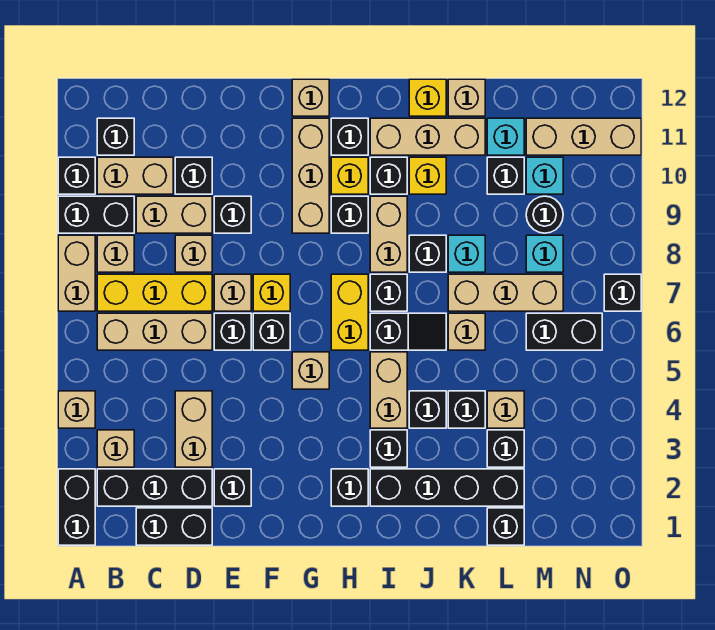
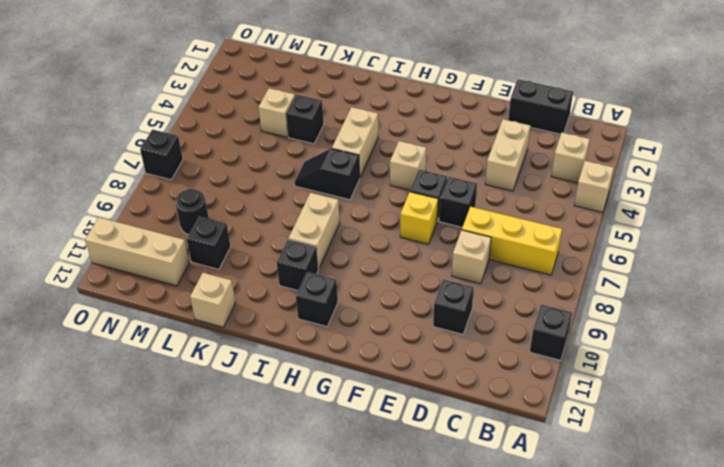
none -> black 1x2 brick [58,469,95,545]
none -> tan 1x2 brick [58,235,95,311]
none -> black 1x2 brick [58,196,134,233]
none -> black 1x3 brick [97,469,212,506]

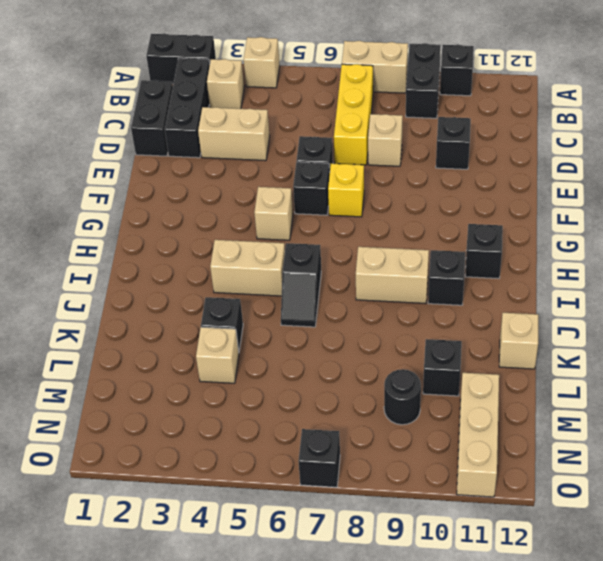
none -> tan 1x3 brick [97,313,212,350]
none -> tan 1x1 brick [97,235,134,272]
none -> tan 1x2 brick [97,157,173,194]
none -> black 1x1 brick [97,118,134,155]

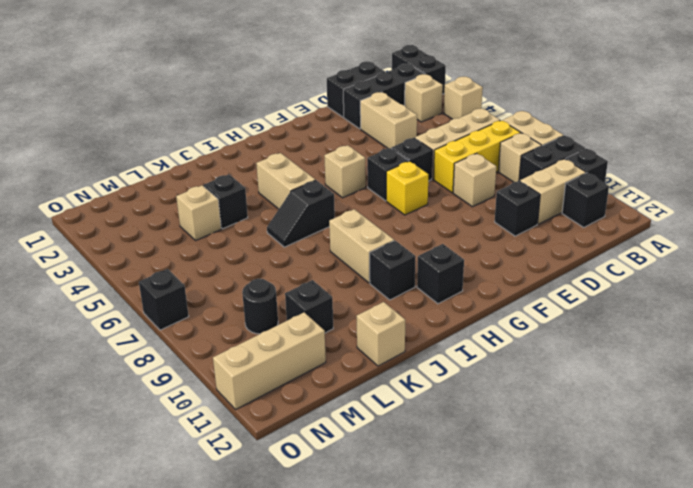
none -> tan 1x2 brick [136,196,212,233]
none -> black 1x1 brick [214,469,251,506]
none -> tan 1x1 brick [214,274,251,311]
none -> black 1x1 brick [214,196,251,233]

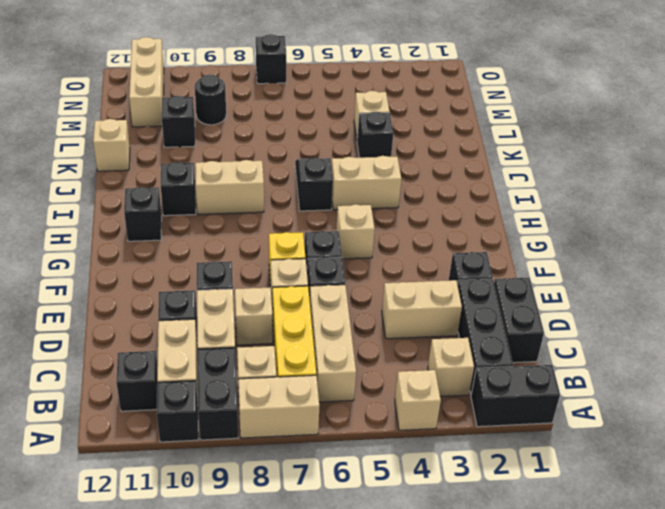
none -> tan 1x3 brick [292,118,329,233]
none -> tan 1x1 brick [292,79,329,116]
none -> black 1x1 brick [331,469,368,506]
none -> yellow 1x2 brick [331,274,368,350]

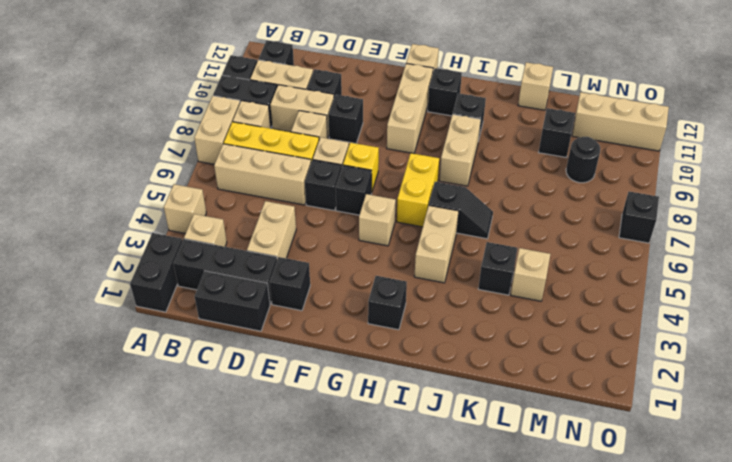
none -> black 1x1 brick [331,196,368,233]
none -> yellow 1x1 brick [331,157,368,194]
none -> black 1x4 brick [370,469,524,506]
none -> black 1x1 brick [370,430,407,467]

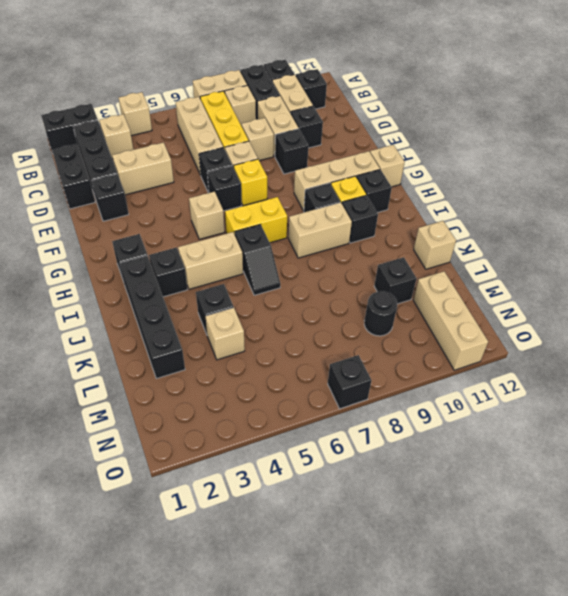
none -> black 1x1 brick [370,274,407,311]
none -> tan 1x3 brick [370,118,485,155]
none -> black 1x1 brick [409,391,446,428]
none -> black 1x1 brick [409,235,446,272]

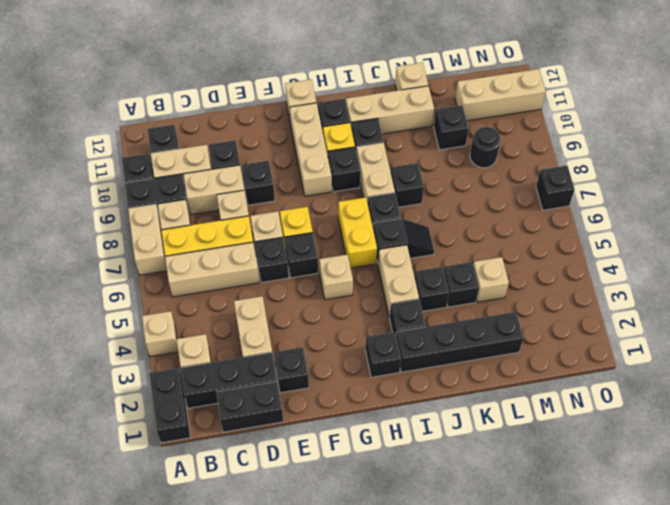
none -> yellow 1x1 brick [409,157,446,194]
none -> yellow 1x1 brick [409,79,446,116]
none -> tan 1x1 brick [448,313,485,350]
none -> tan 1x3 brick [448,274,563,311]

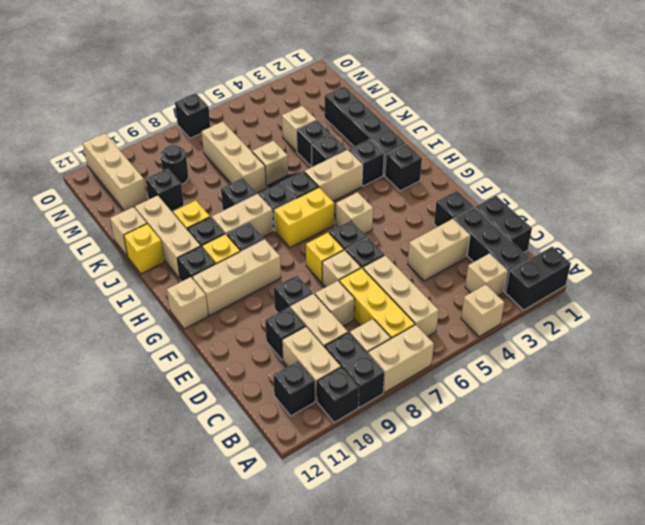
none -> cyan 1x1 brick [448,235,485,272]
none -> black 1x1 brick [487,508,524,545]
none -> black 1x1 brick [487,430,524,467]
none -> cyan 1x1 brick [487,118,524,155]

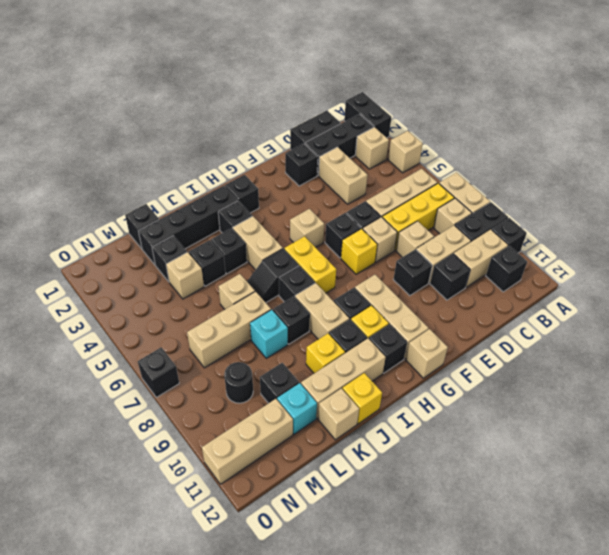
none -> black 1x2 brick [526,313,602,350]
none -> cyan 1x1 brick [526,235,563,272]
none -> cyan 1x1 brick [526,157,563,194]

